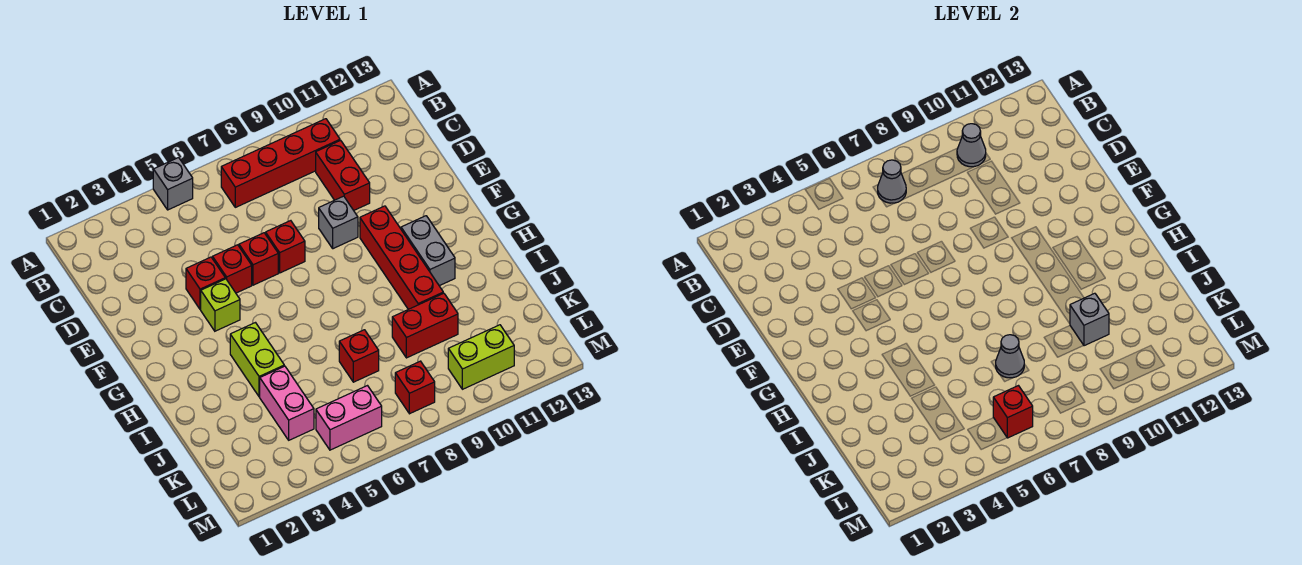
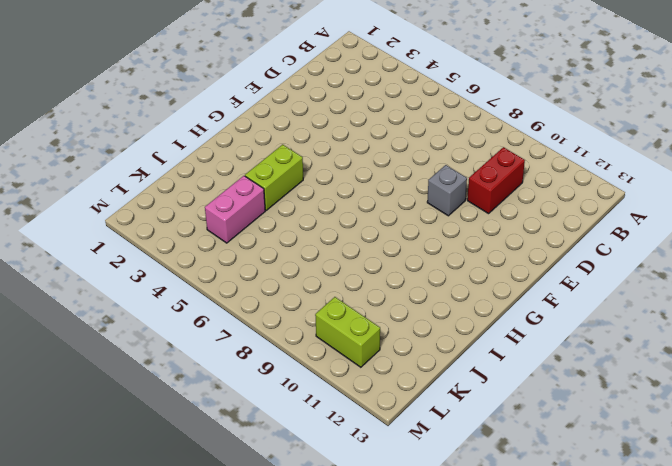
none -> grey 1x1 brick [153,158,193,210]
none -> red 1x4 brick [221,119,340,207]
none -> red 1x1 brick [186,257,225,309]

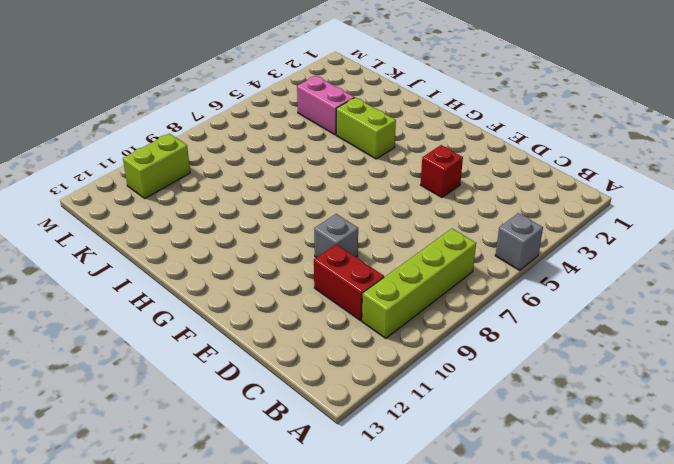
lime 1x4 brick [362,229,476,338] -> red 1x4 brick [221,119,340,207]
none -> red 1x1 brick [213,245,252,293]
none -> red 1x1 brick [239,233,278,285]
none -> red 1x1 brick [266,221,305,273]

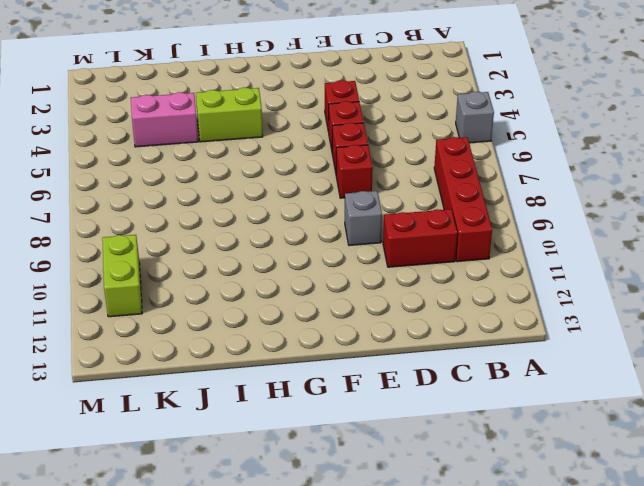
none -> lime 1x1 brick [201,279,240,331]
none -> red 1x4 brick [360,206,443,309]
none -> grey 1x2 brick [401,216,455,286]

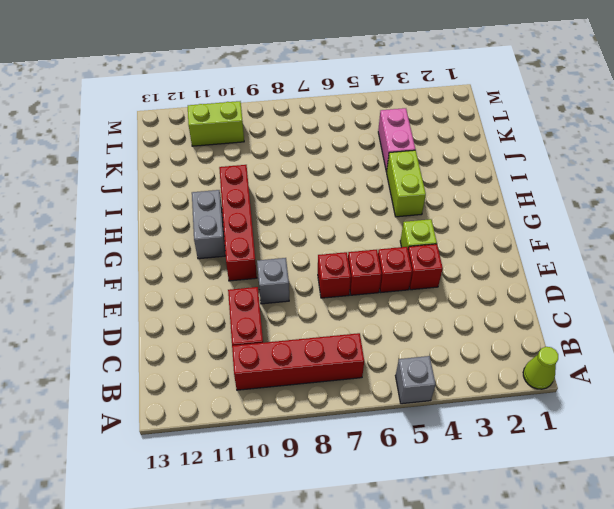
lime 1x1 cone [523,347,558,389] -> none
none -> red 1x1 brick [339,330,379,382]
none -> red 1x2 brick [392,293,458,358]
none -> pink 1x2 brick [316,386,382,450]

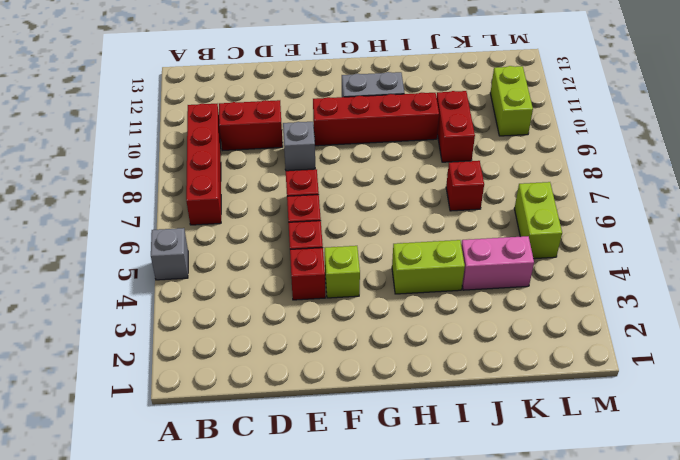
lime 1x2 brick [514,182,562,259] -> pink 1x2 brick [316,386,382,450]
none -> red 1x1 brick [395,361,435,414]
none -> grey 1x1 cone [878,160,906,203]
none -> grey 1x1 cone [957,124,986,167]

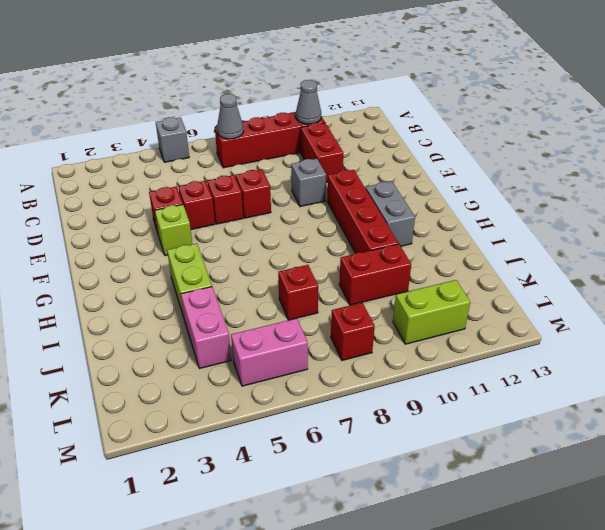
none -> grey 1x1 cone [996,335,1024,378]
none -> grey 1x1 brick [1070,293,1109,346]
none -> red 1x1 brick [993,386,1033,438]

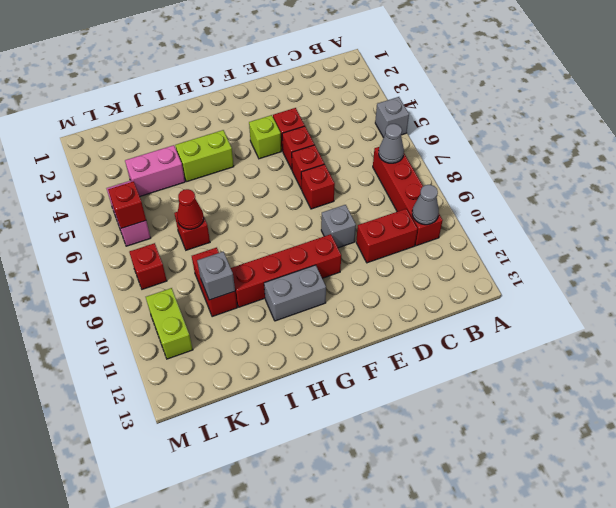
red 1x1 cone [177,189,204,229] -> grey 1x1 cone [996,335,1024,378]

